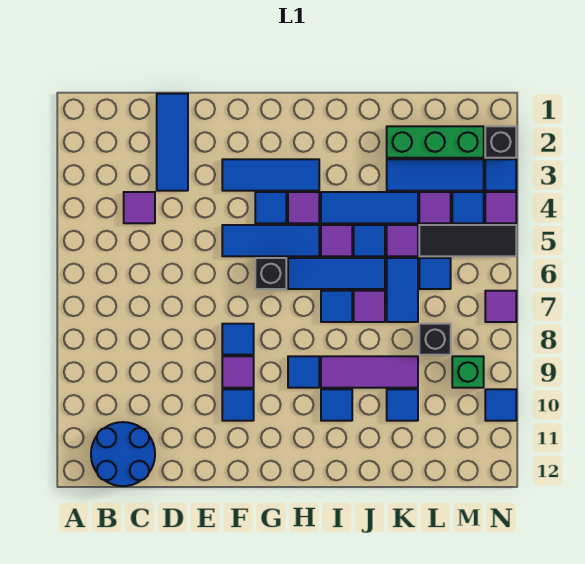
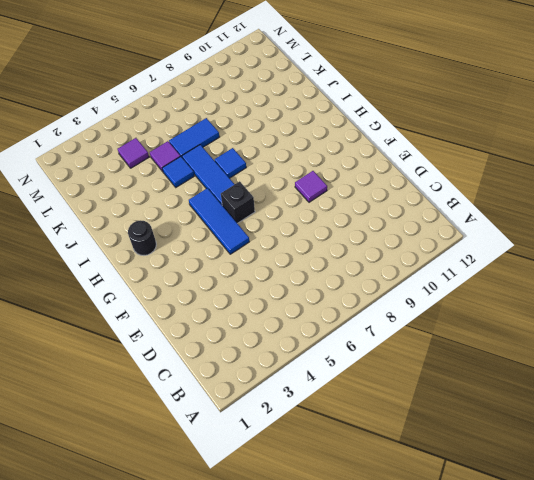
black 1x1 round brick [128,220,156,255] -> none
none -> blue 2x2 round brick [91,422,155,486]
none -> purple 1x1 tile [124,192,155,223]
none -> blue 1x3 tile [157,94,188,191]
none -> blue 1x3 tile [222,159,319,191]

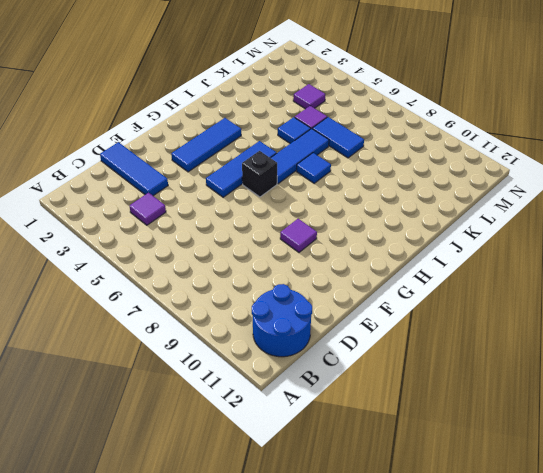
none -> blue 1x1 tile [222,324,254,355]
none -> blue 1x1 tile [222,389,254,421]
none -> blue 1x1 tile [255,192,286,223]
none -> purple 1x1 tile [288,192,319,223]

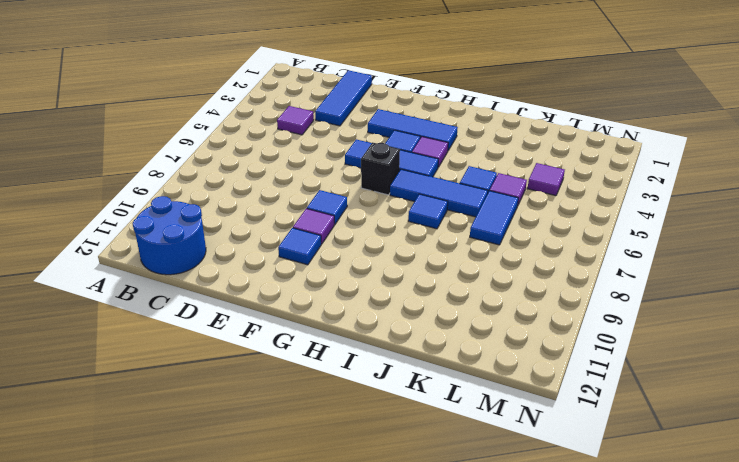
none -> blue 1x1 tile [288,356,319,388]
none -> blue 1x3 tile [321,192,418,223]
none -> purple 1x1 tile [321,225,352,256]
none -> purple 1x3 tile [321,356,418,388]

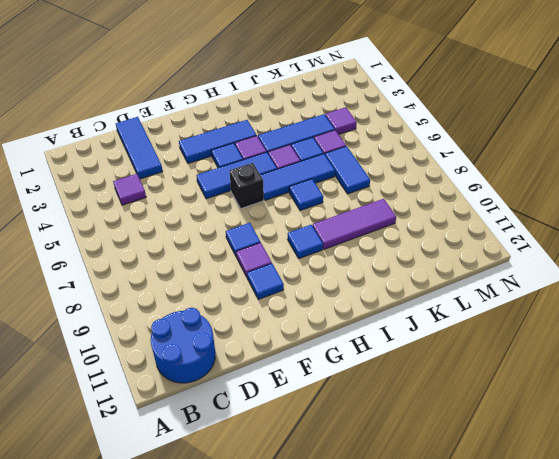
none -> blue 1x1 tile [321,389,352,421]
none -> purple 1x1 tile [354,291,385,322]
none -> green 1x3 brick [387,126,484,158]
none -> blue 1x3 tile [387,159,484,191]

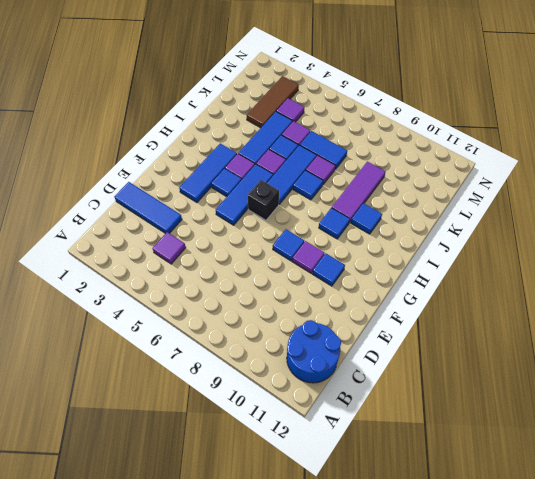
brown 1x3 tile [247,76,299,128] -> blue 1x3 tile [387,159,484,191]
none -> green 1x3 brick [387,126,484,158]
none -> blue 1x1 tile [387,389,418,421]
none -> black 1x3 tile [419,225,516,256]
none -> blue 1x1 tile [419,258,451,289]

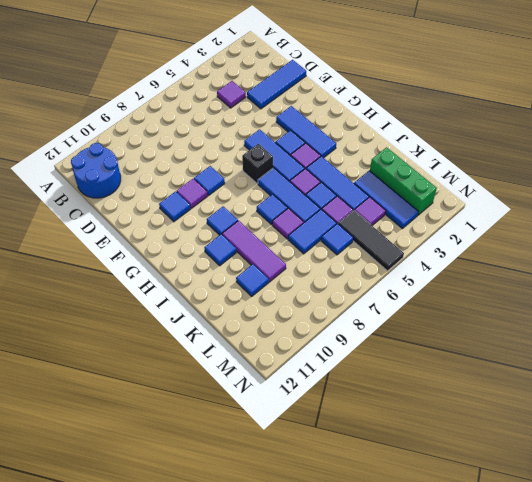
none -> black 1x1 brick [419,324,451,355]
none -> blue 1x1 tile [452,192,484,223]
none -> green 1x1 brick [452,356,484,388]
none -> black 1x1 brick [485,126,516,158]

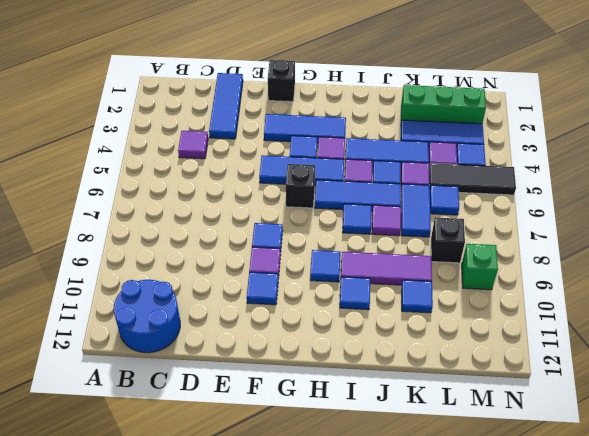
black 1x1 brick [268,60,295,102] -> black 1x1 brick moved to [485,126,516,158]
none -> blue 1x1 tile [485,159,516,191]
none -> purple 1x1 tile [485,192,516,223]
none -> purple 1x1 tile [485,291,516,322]
none -> blue 1x1 tile [485,389,516,421]

